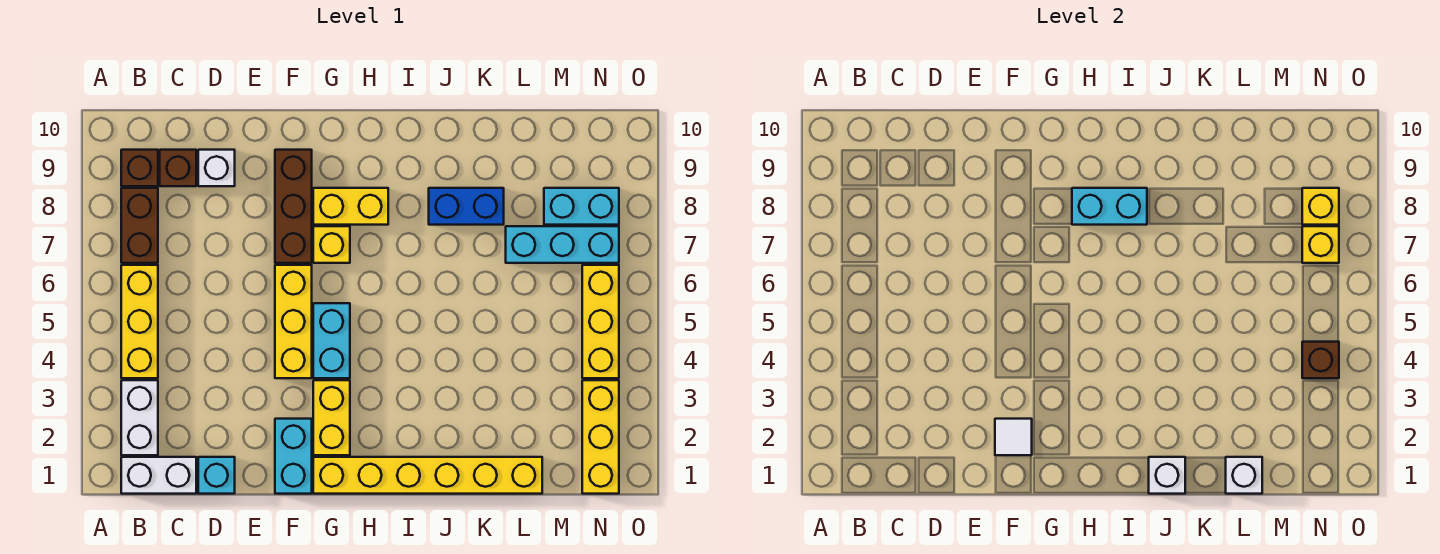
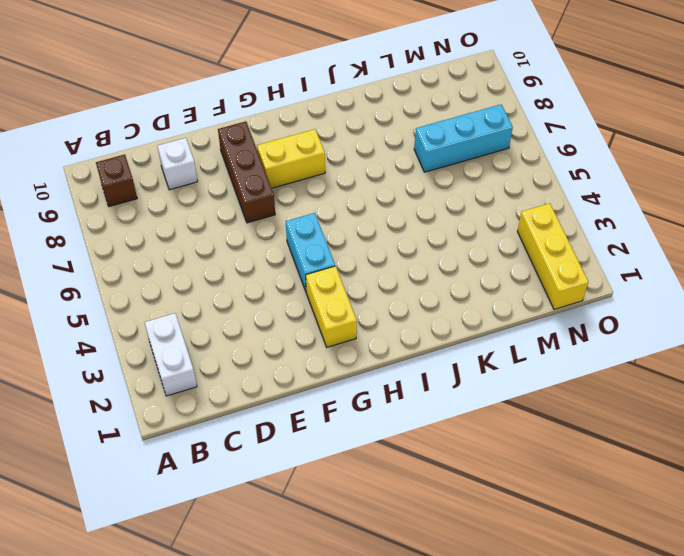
none -> white 1x2 brick [121,457,196,494]
none -> yellow 1x3 brick [121,265,158,378]
none -> brown 1x2 brick [121,188,158,263]

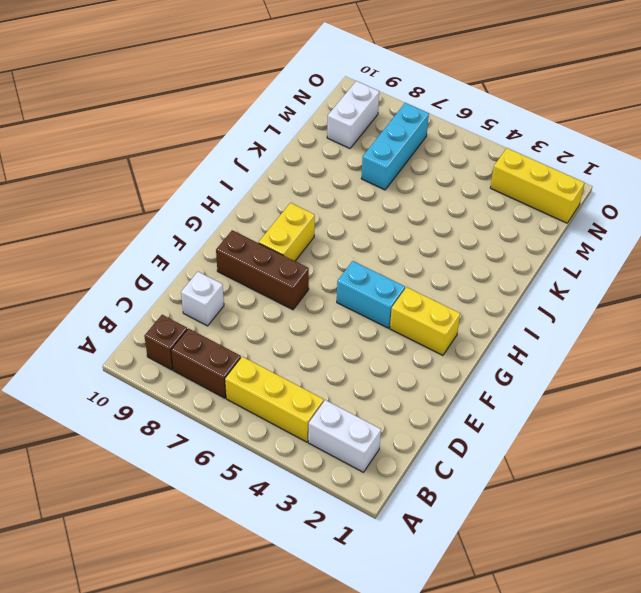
white 1x2 brick [327,81,379,148] -> white 1x2 brick moved to [121,457,196,494]
none -> brown 1x1 brick [160,150,196,186]
none -> cyan 1x1 brick [198,457,235,494]
none -> cyan 1x2 brick [275,419,312,494]

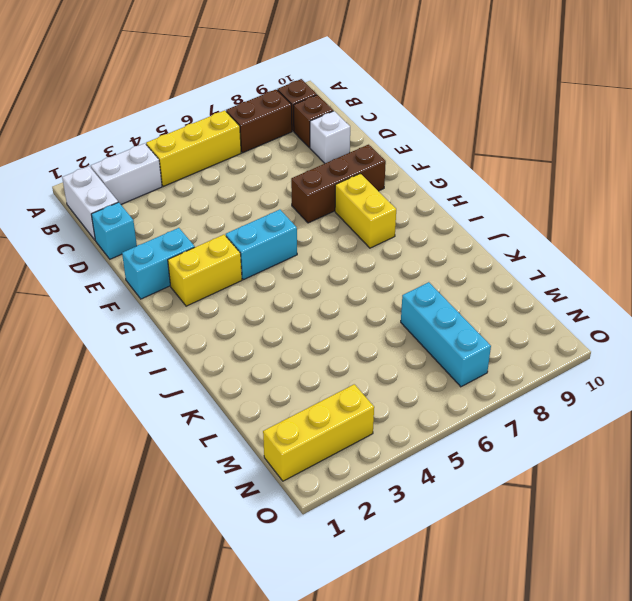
none -> yellow 1x3 brick [275,265,312,378]
none -> yellow 1x6 brick [313,457,542,494]
none -> yellow 1x1 brick [313,226,350,263]

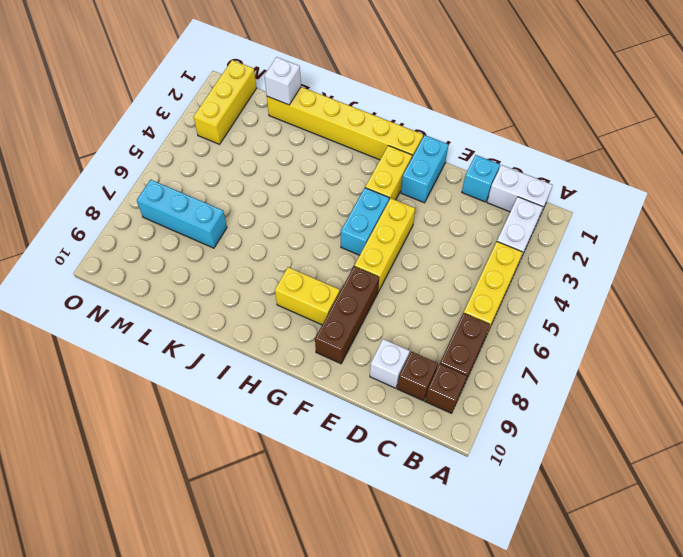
none -> yellow 1x1 brick [313,226,350,263]
none -> blue 1x2 brick [429,188,504,225]
none -> cyan 1x2 brick [544,188,619,225]

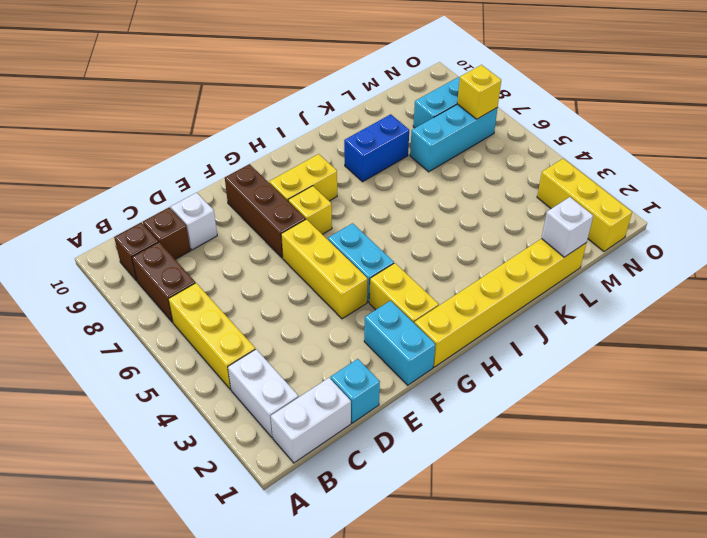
none -> yellow 1x3 brick [582,265,619,378]
none -> white 1x1 tile [995,419,1032,455]
none -> cyan 1x2 brick [1072,188,1147,225]

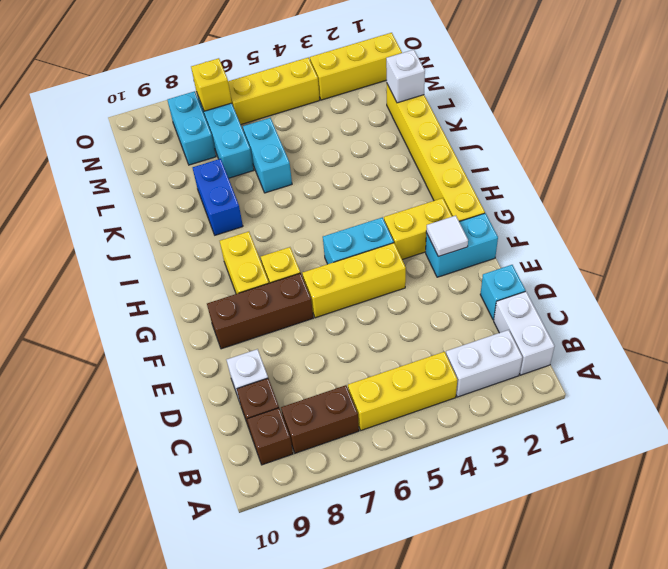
cyan 1x2 brick [243,118,292,193] -> cyan 1x2 brick moved to [1072,188,1147,225]
none -> white 1x1 brick [1149,457,1185,494]
none -> brown 1x1 brick [1302,342,1339,378]
none -> yellow 1x1 brick [1302,188,1339,225]

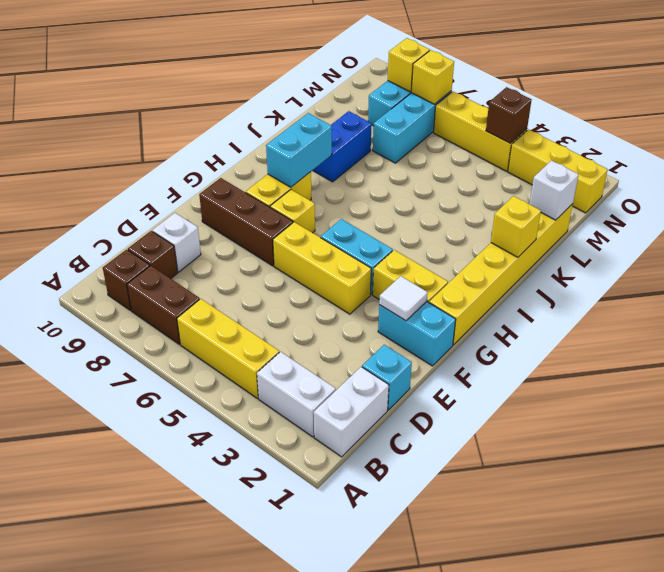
yellow 1x1 brick [491,196,541,257] -> white 1x1 brick [1149,457,1185,494]

